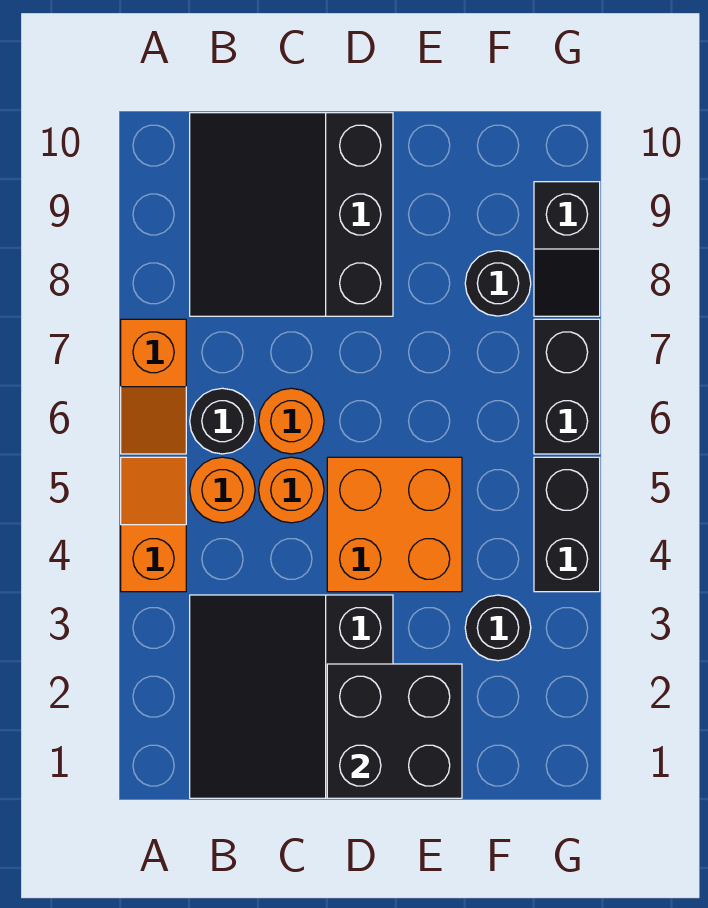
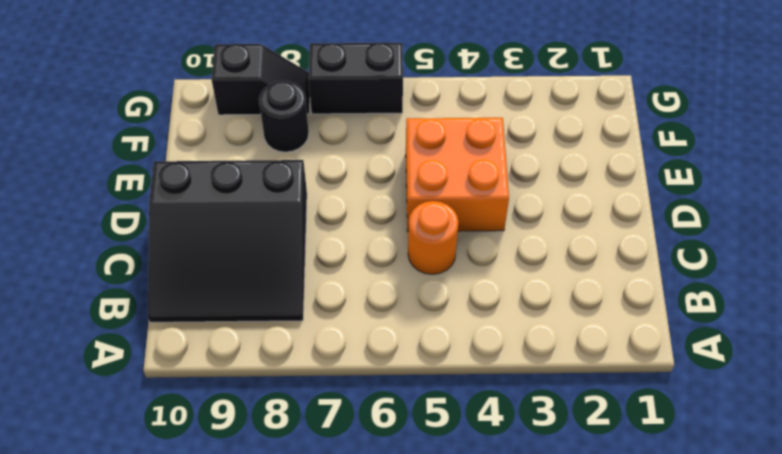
none -> orange 1x2 slope [121,457,186,592]
none -> orange 1x2 slope [121,319,186,454]
none -> black 3x3 slope [190,595,393,798]

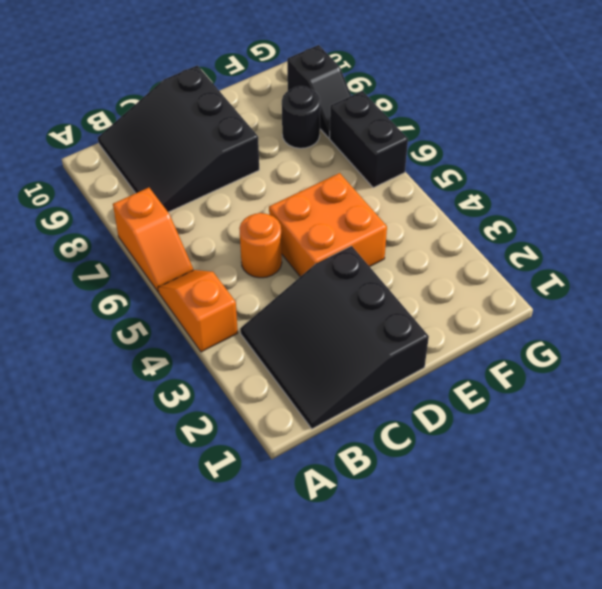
none -> orange 1x1 round brick [190,457,255,523]
none -> black 1x1 round brick [190,388,255,454]
none -> orange 1x1 round brick [259,388,324,454]

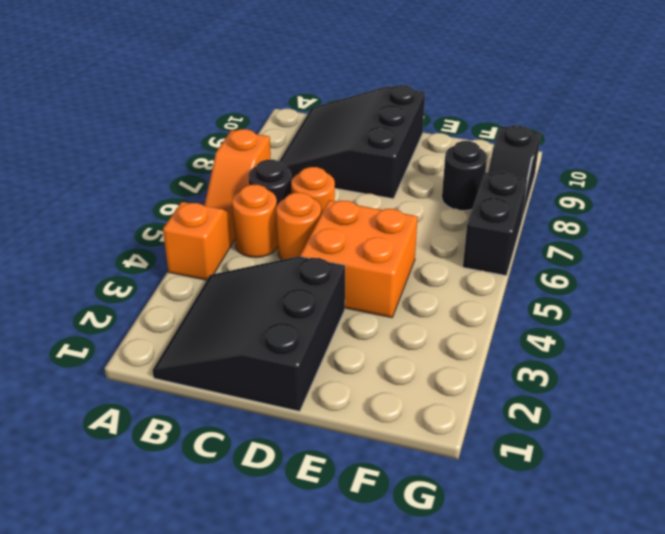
none -> black 1x1 round brick [465,595,531,661]
none -> black 1x2 brick [534,457,600,592]
none -> black 2x2 brick [327,664,462,798]

